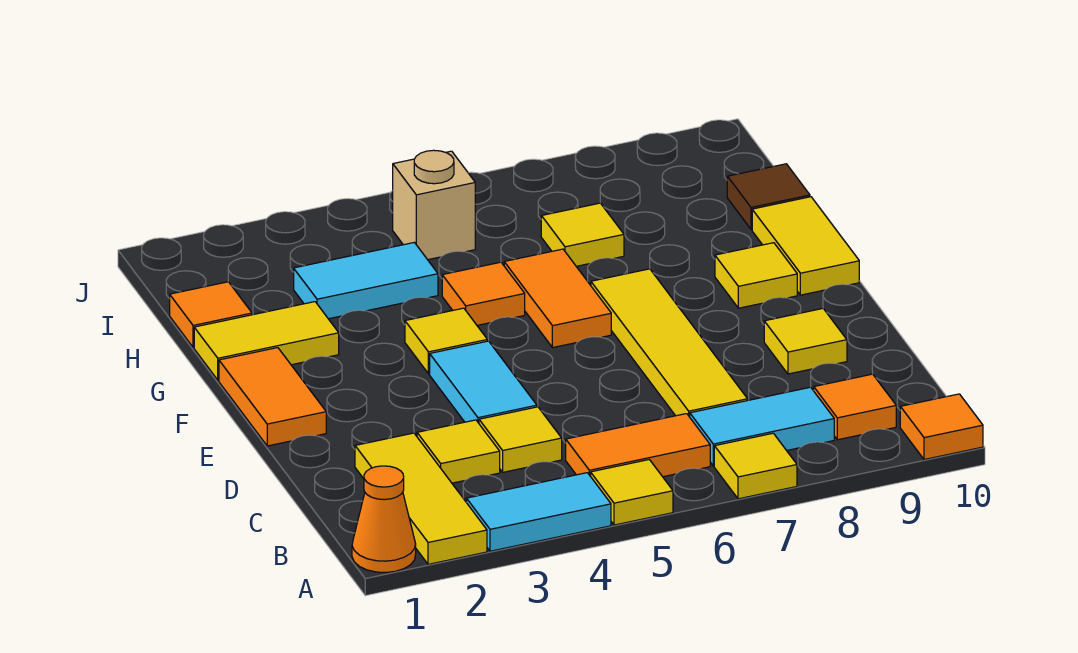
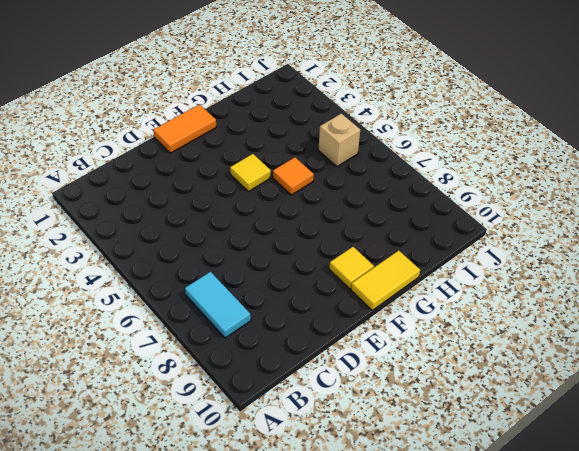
none -> orange 1x1 cone [352,466,416,573]
none -> yellow 1x3 tile [355,433,487,564]
none -> cyan 1x2 tile [466,473,611,551]

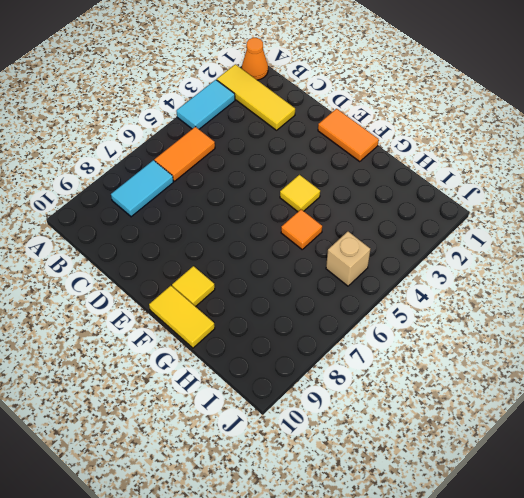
none -> yellow 1x1 tile [591,460,673,525]
none -> yellow 1x1 tile [714,433,797,499]
none -> orange 1x1 tile [900,394,983,460]

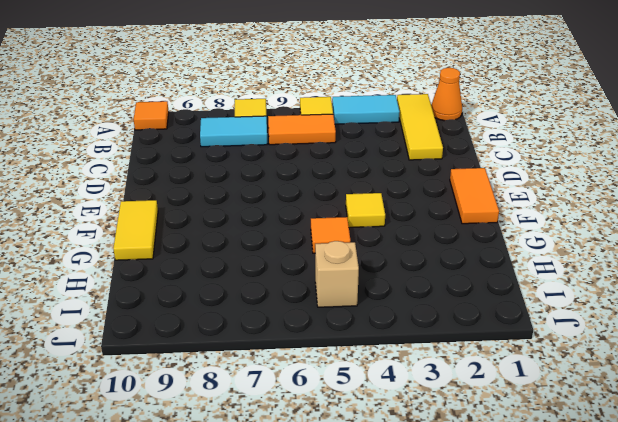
none -> orange 1x1 tile [814,374,896,440]
none -> yellow 1x1 tile [417,420,500,483]
none -> yellow 1x1 tile [479,407,562,472]

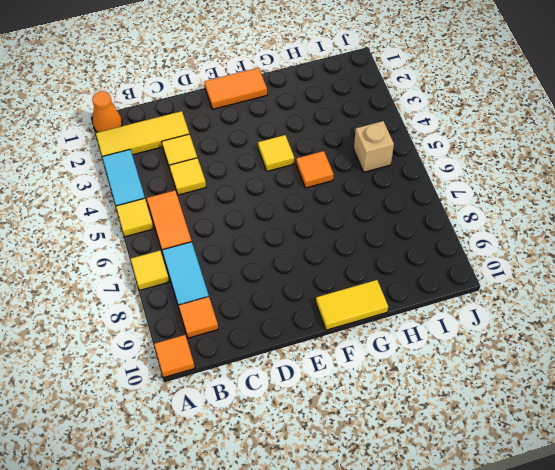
none -> yellow 1x4 tile [591,269,748,417]
none -> cyan 1x2 tile [430,341,537,423]
none -> yellow 1x1 tile [764,309,847,374]

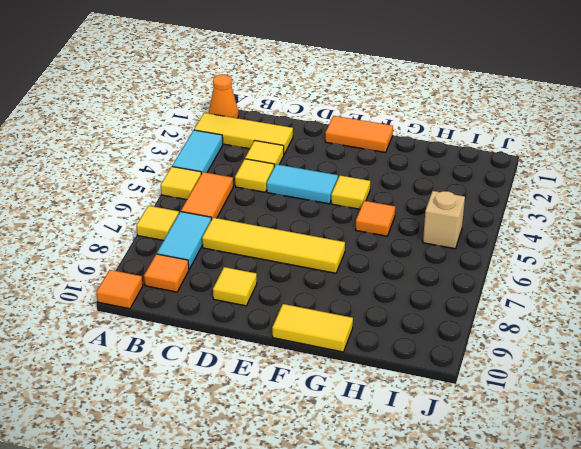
none -> orange 1x2 tile [504,249,611,348]
none -> yellow 1x1 tile [715,243,797,308]
none -> yellow 1x2 tile [194,302,339,380]

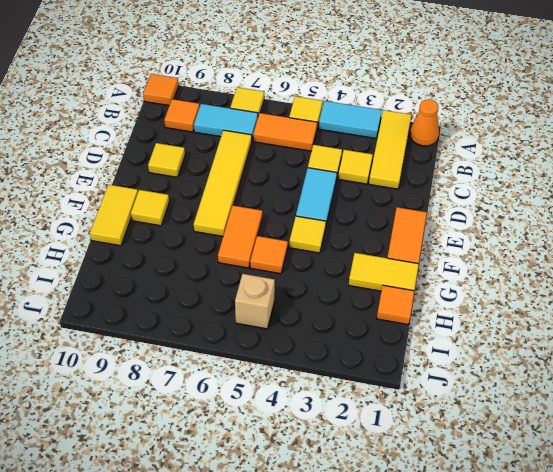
none -> cyan 1x2 tile [294,242,438,319]
none -> yellow 1x1 tile [541,203,624,266]
none -> brown 1x1 tile [727,164,810,229]

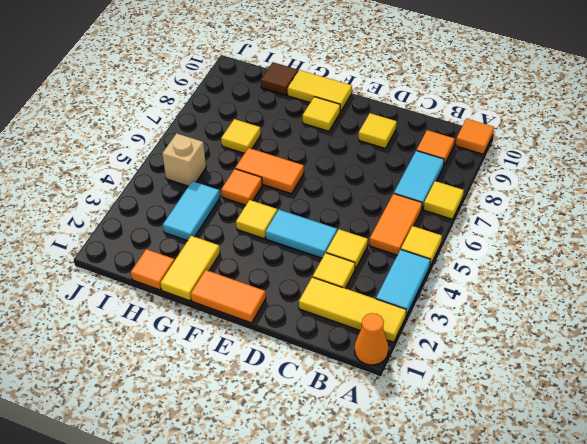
none -> yellow 1x4 tile [591,269,748,417]

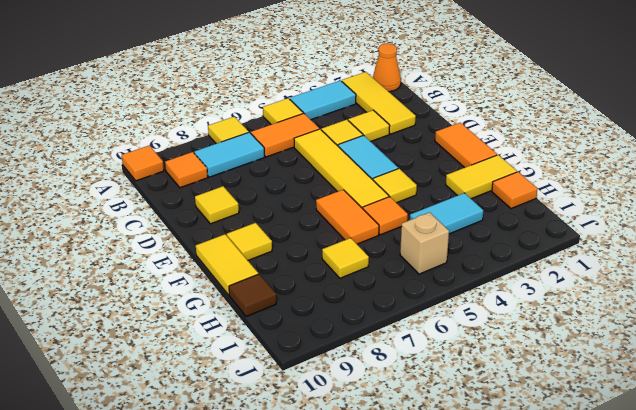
yellow 1x4 tile [294,129,389,209] -> yellow 1x4 tile moved to [591,269,748,417]

